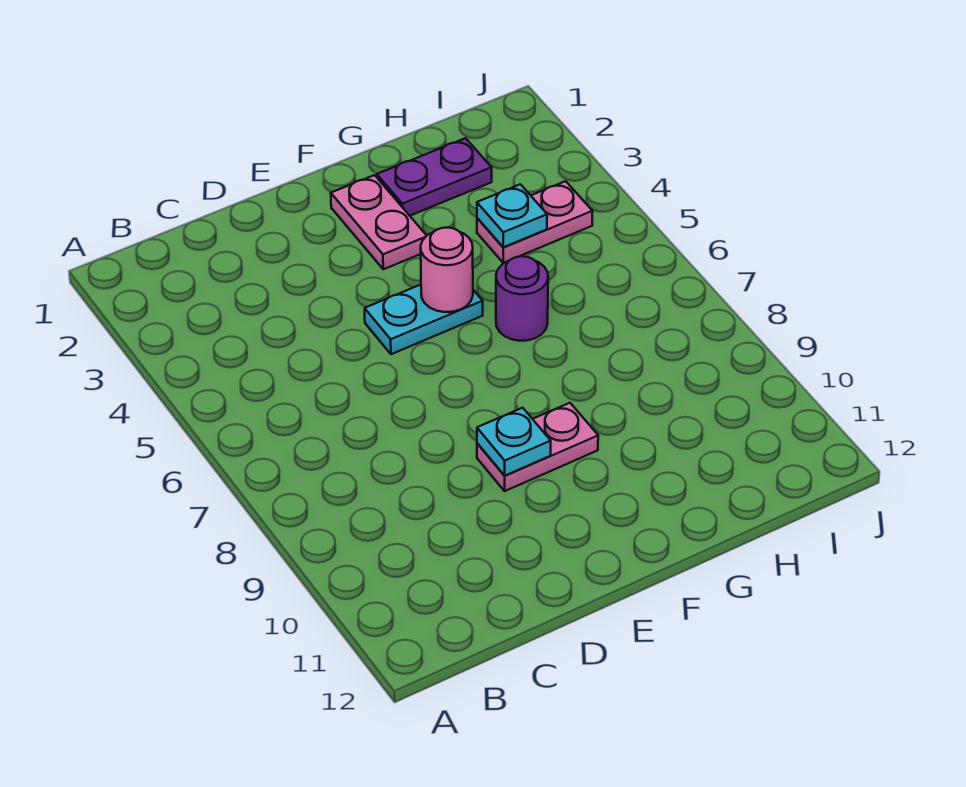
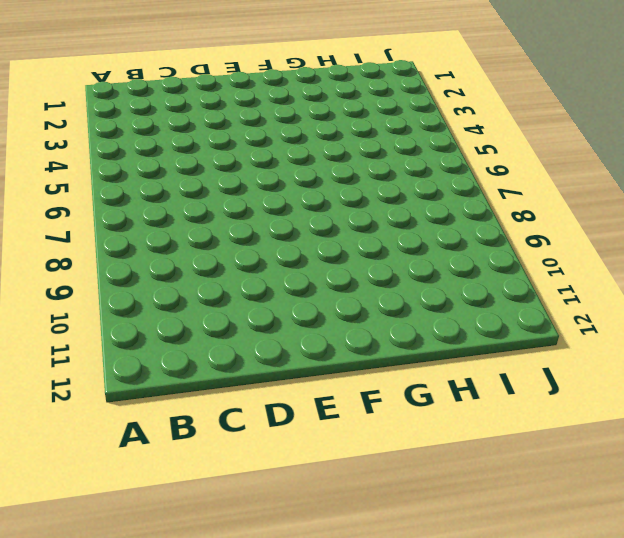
none -> cyan 1x2 plate [365,285,483,354]
none -> pink 1x2 plate [477,403,598,491]

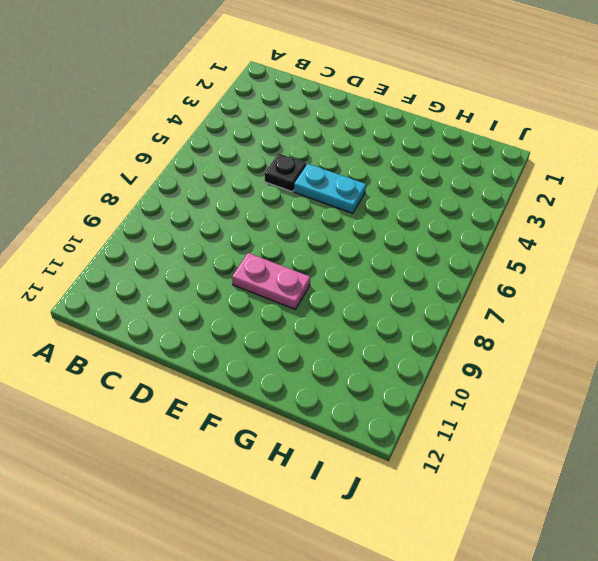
black 1x1 plate [265,153,306,192] -> none
none -> pink 1x2 plate [331,175,427,269]
none -> purple 1x2 plate [377,138,492,216]

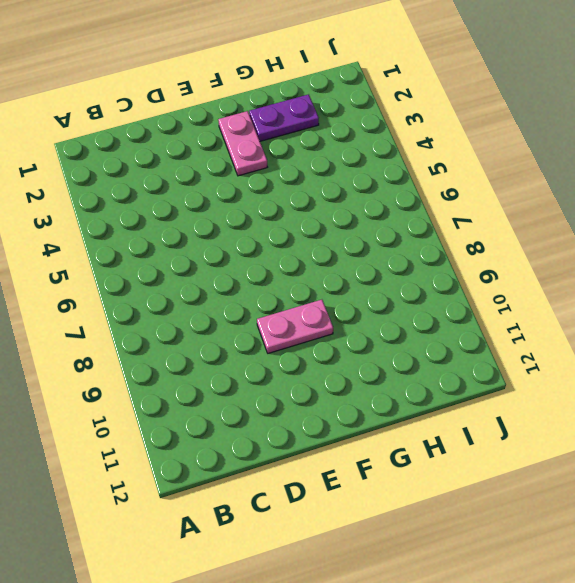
none -> cyan 1x2 plate [365,285,483,354]
none -> purple 1x1 round brick [496,256,548,341]

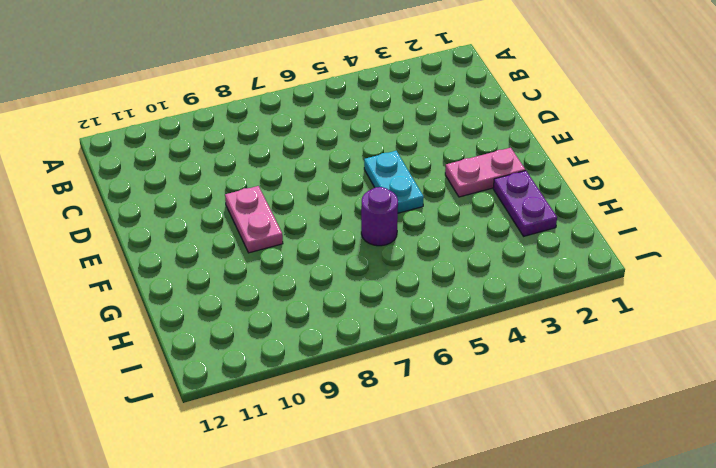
none -> pink 1x2 plate [477,181,593,263]
none -> cyan 1x1 plate [477,408,551,476]

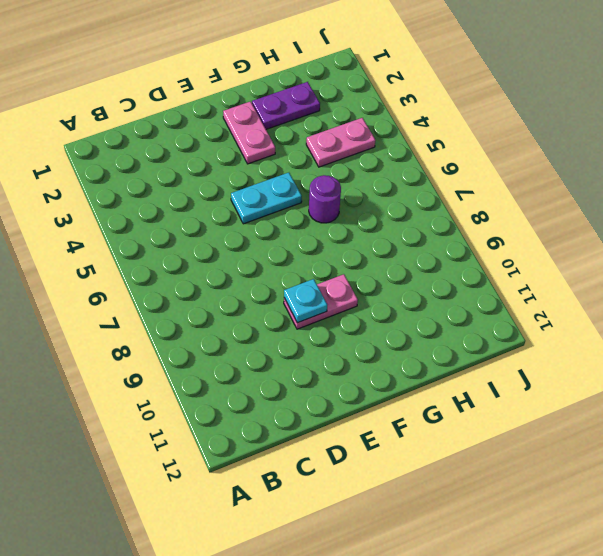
none -> pink 1x1 round brick [421,228,473,312]
none -> cyan 1x1 plate [477,184,547,247]

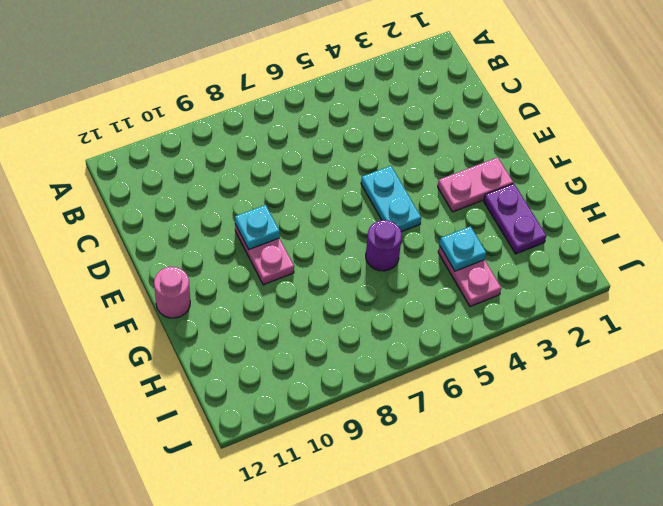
pink 1x1 round brick [154,267,190,318] -> pink 1x1 round brick moved to [421,228,473,312]

